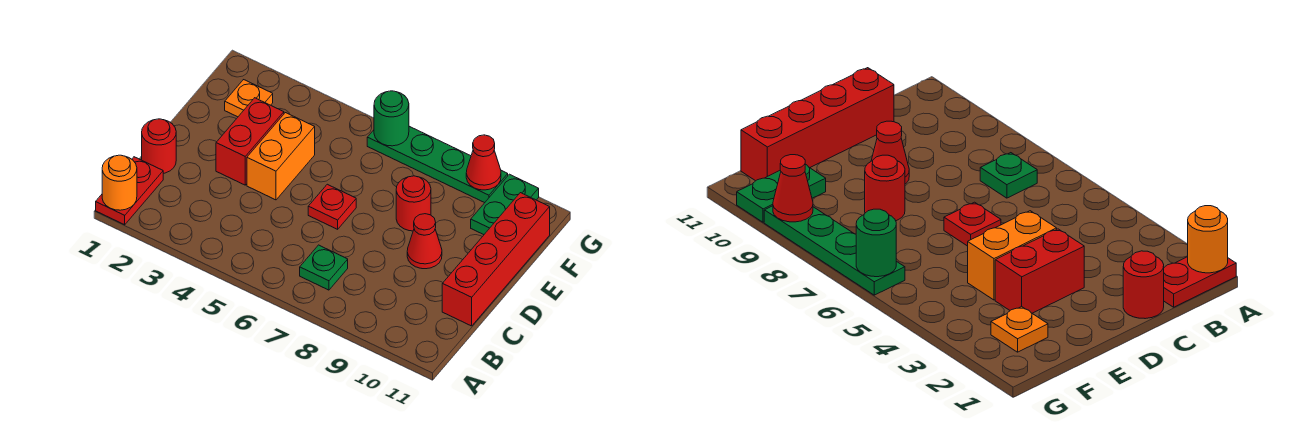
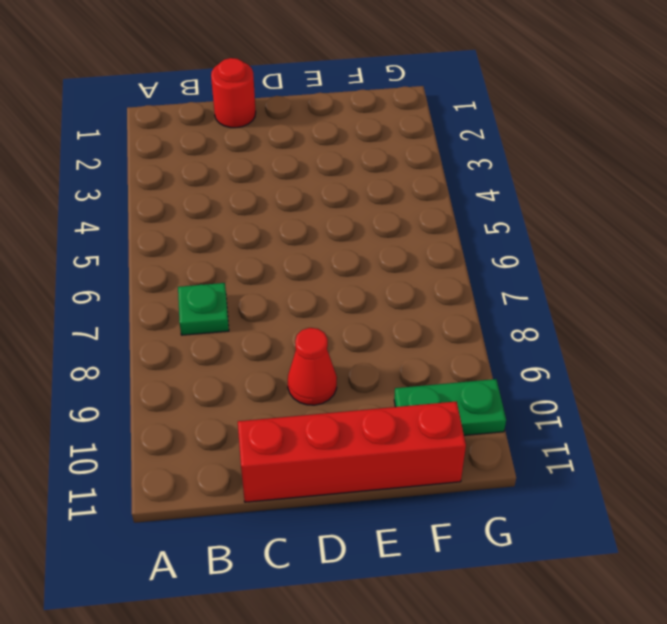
none -> red 1x2 plate [96,157,163,225]
none -> red 1x2 brick [216,98,284,185]
none -> orange 1x2 brick [247,113,315,200]

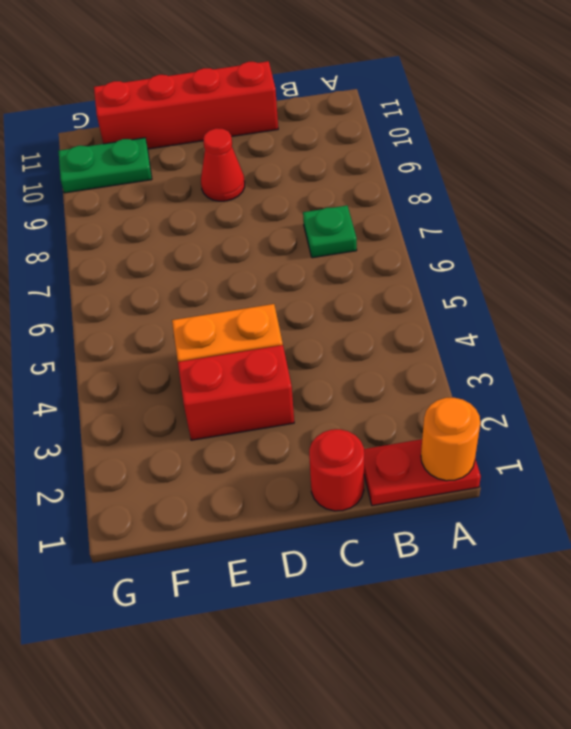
none -> red 1x1 plate [308,184,356,229]
none -> red 1x1 round brick [396,176,431,231]
none -> orange 1x1 plate [225,80,273,117]

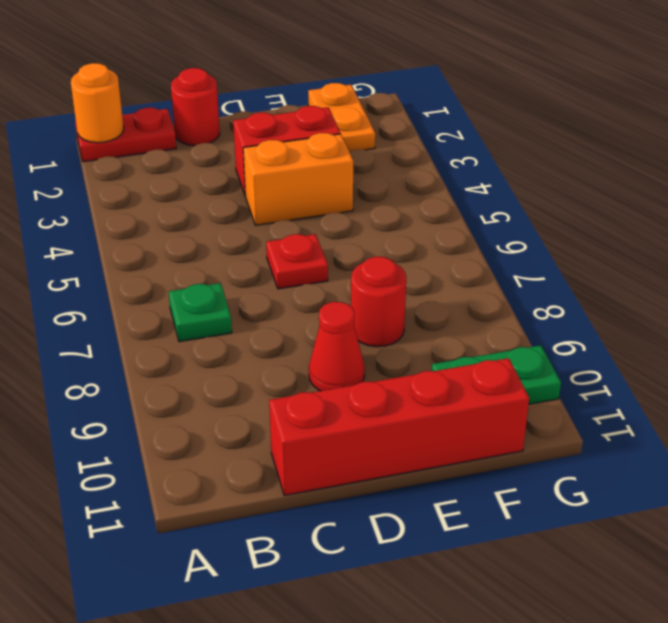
orange 1x2 plate [308,83,375,151] -> orange 1x1 plate [225,80,273,117]
none -> green 1x4 plate [367,126,508,203]
none -> green 1x1 round brick [374,91,409,146]
none -> red 1x1 cone [466,135,501,190]

